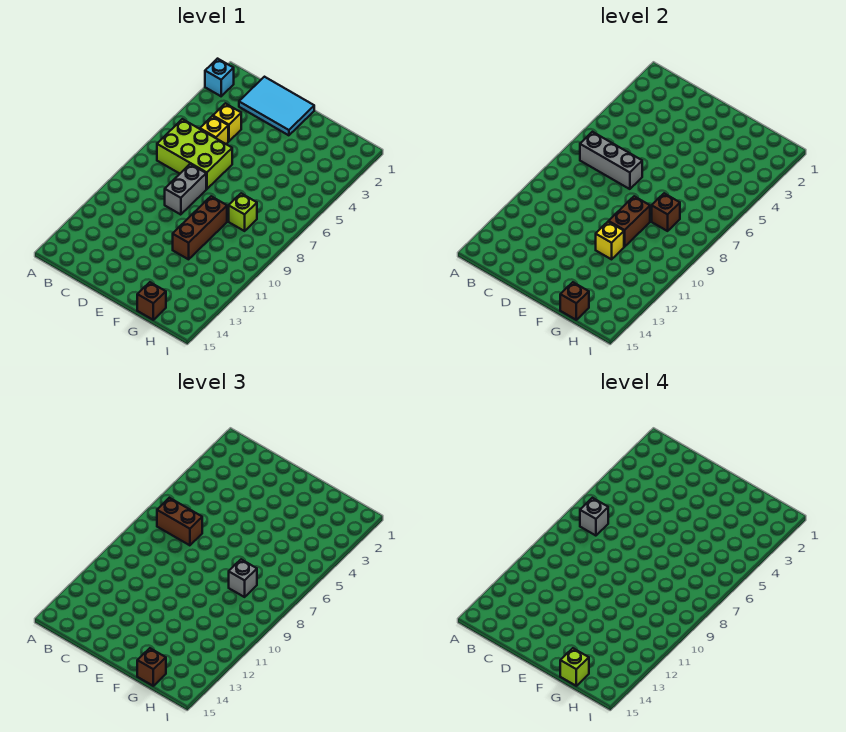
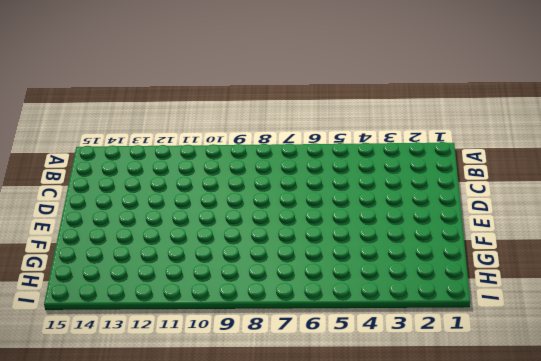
none -> cyan 1x1 brick [205,59,234,96]
none -> lime 2x3 brick [157,119,232,189]
none -> cyan 2x3 tile [239,77,314,135]

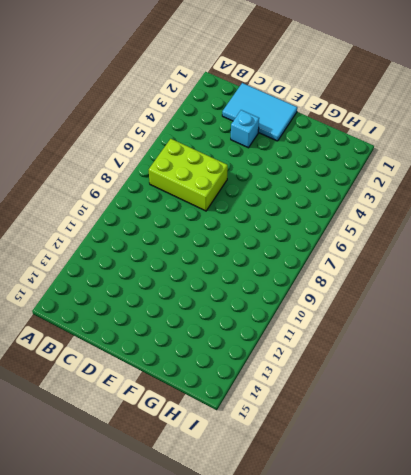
cyan 1x1 brick [231,110,259,148] -> cyan 1x1 brick moved to [205,59,234,96]
none -> yellow 1x1 brick [213,103,241,141]
none -> yellow 1x1 brick [200,116,228,144]
none -> grey 1x2 brick [165,164,206,215]

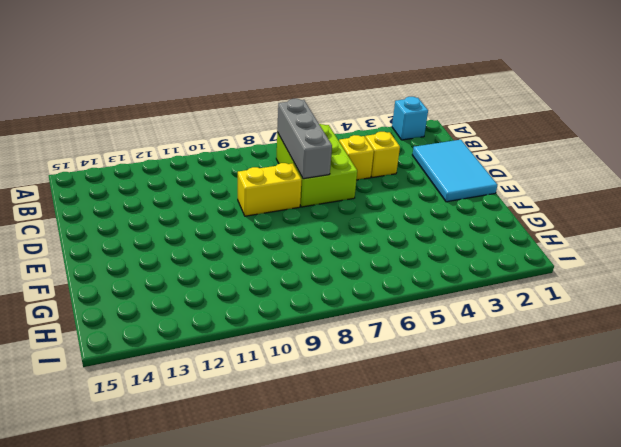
yellow 1x2 brick [238,163,302,216] -> grey 1x2 brick [165,164,206,215]
none -> brown 1x3 brick [173,196,227,259]
none -> lime 1x1 brick [229,193,257,231]
none -> brown 1x1 brick [137,282,166,320]

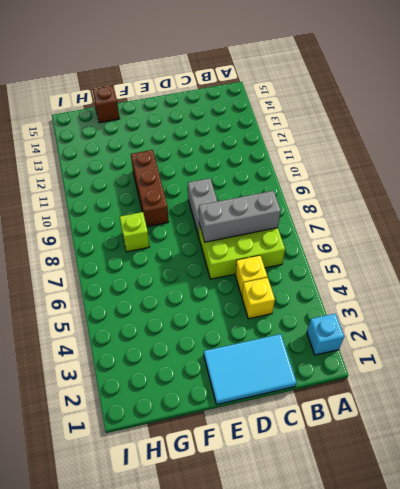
none -> brown 1x2 brick [609,196,650,247]
none -> yellow 1x1 brick [596,222,624,259]
none -> brown 1x1 brick [652,193,680,231]

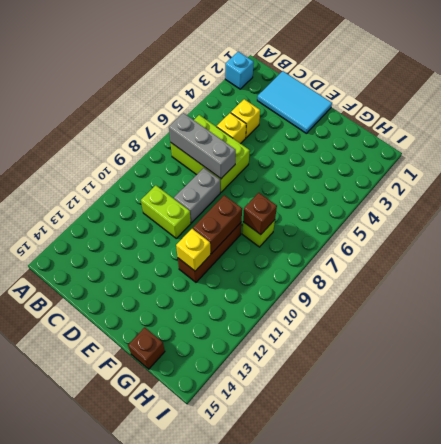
lime 1x2 brick [141,185,191,238] -> none
none -> brown 1x1 brick [560,282,589,320]
none -> brown 1x2 brick [157,498,202,545]
none -> grey 1x1 brick [229,559,257,597]

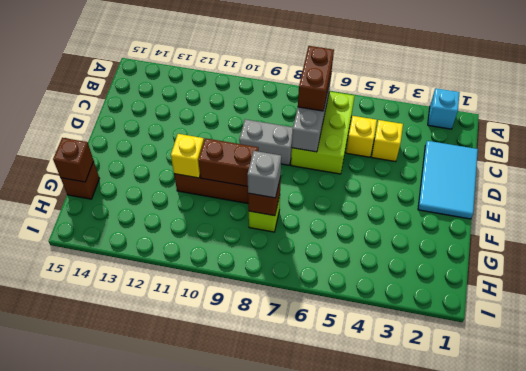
none -> brown 1x1 brick [137,648,166,686]
none -> grey 1x1 brick [580,498,608,536]
none -> lime 1x1 brick [560,648,589,686]

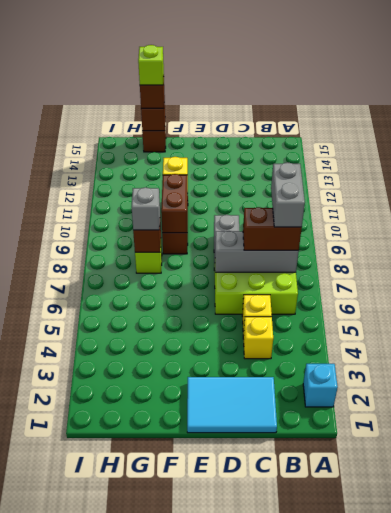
grey 1x2 brick [271,162,305,227] -> grey 1x1 brick [580,498,608,536]

